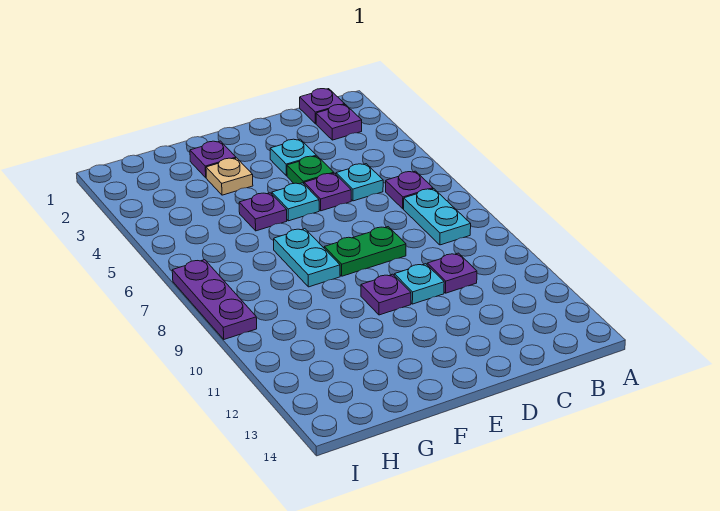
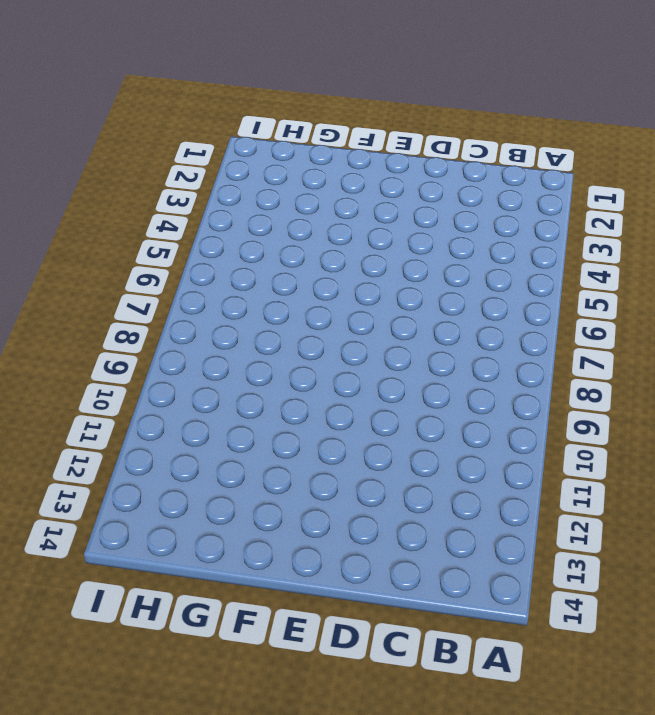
none -> purple 1x1 plate [300,89,345,124]
none -> purple 1x1 plate [316,105,362,140]
none -> purple 1x1 plate [386,171,433,209]

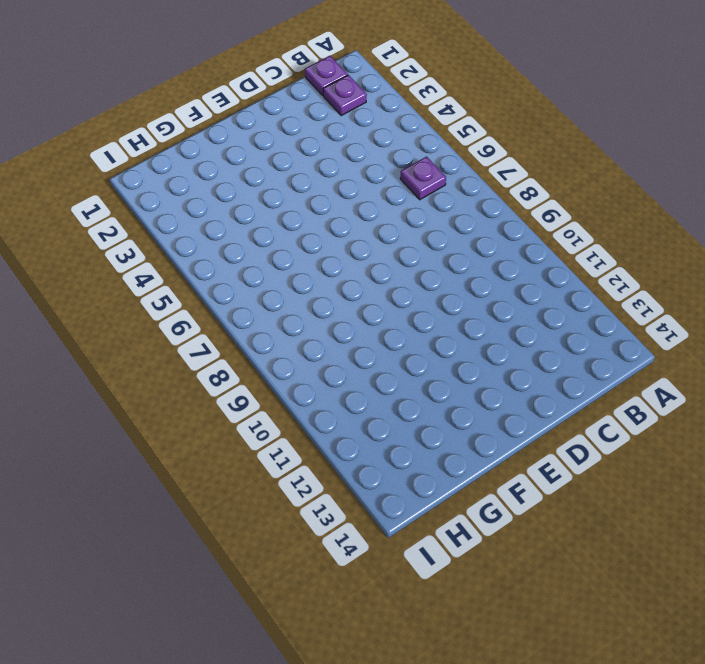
none -> cyan 1x2 plate [404,189,471,245]
none -> cyan 1x1 plate [336,164,383,201]
none -> purple 1x1 plate [427,253,477,293]

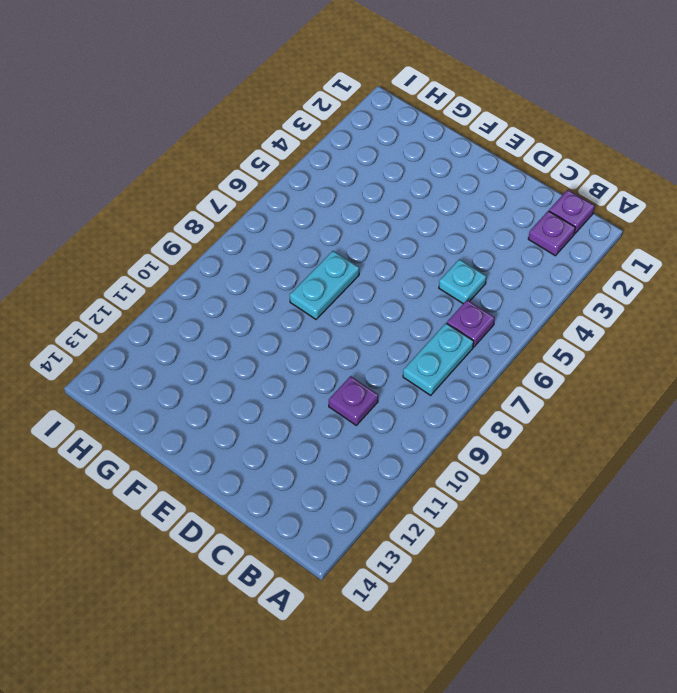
none -> cyan 1x1 plate [270,139,316,176]
none -> green 1x1 plate [287,156,334,184]
none -> purple 1x1 plate [304,173,351,211]

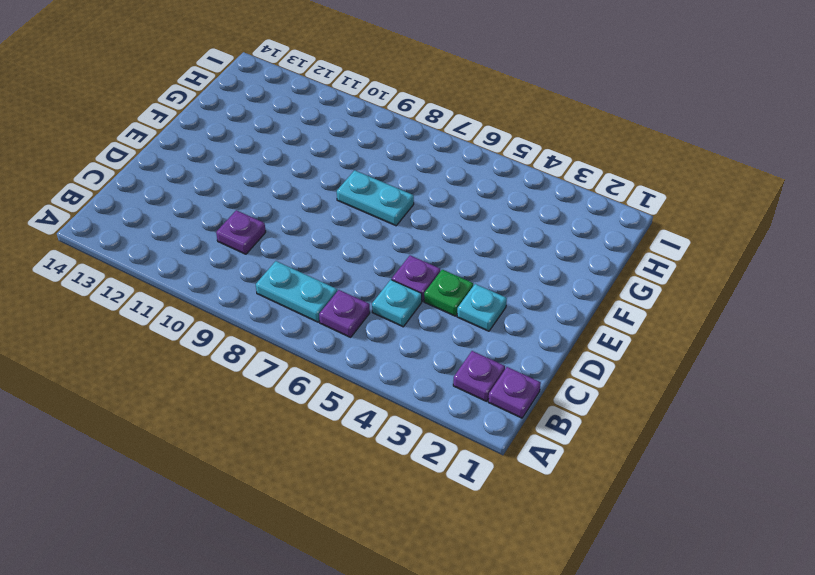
none -> green 1x2 plate [324,227,406,276]
none -> cyan 1x1 plate [394,264,444,304]
none -> cyan 1x1 plate [272,183,319,221]

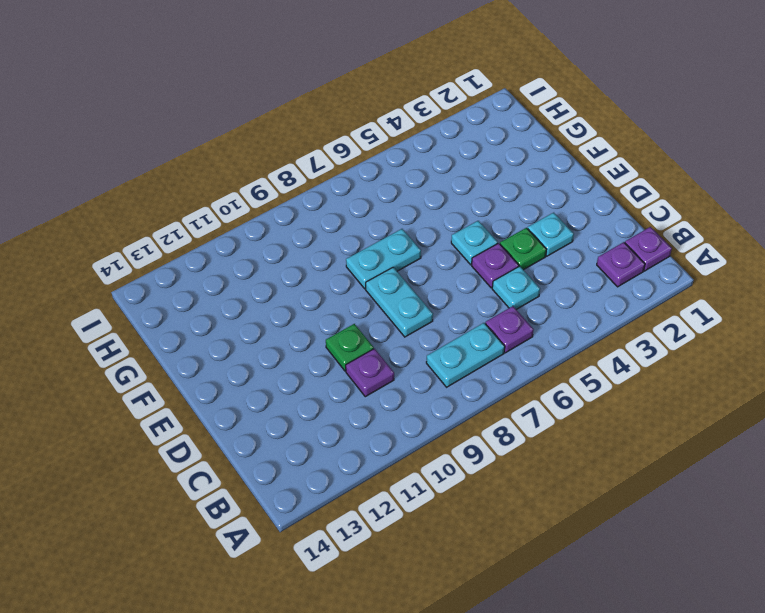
cyan 1x2 plate [366,267,433,337] -> green 1x2 plate [324,227,406,276]
green 1x1 plate [326,324,374,371] -> cyan 1x1 plate [394,264,444,304]
none -> purple 1x1 plate [361,274,411,315]
none -> purple 1x1 plate [190,141,236,178]
none -> tan 1x1 plate [206,158,253,195]

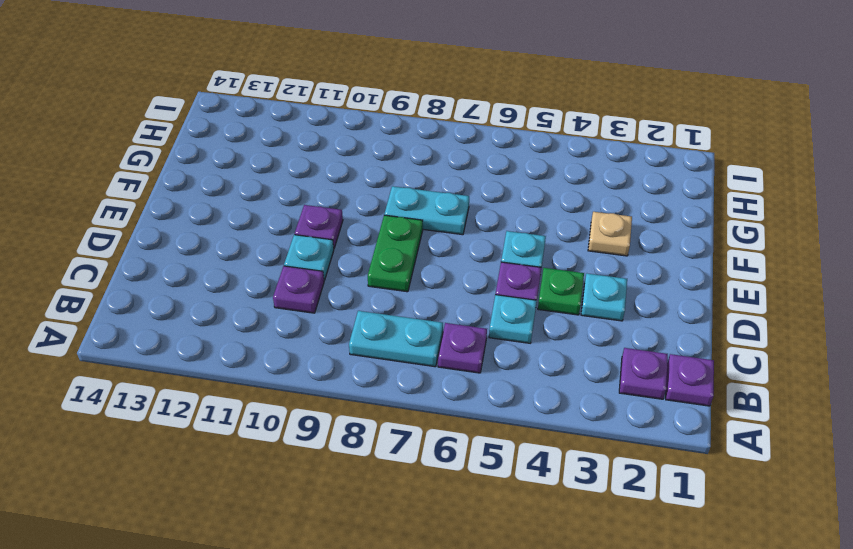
none -> purple 1x1 plate [190,141,236,178]
none -> purple 1x1 plate [239,193,287,231]
none -> purple 1x3 plate [172,260,257,339]

